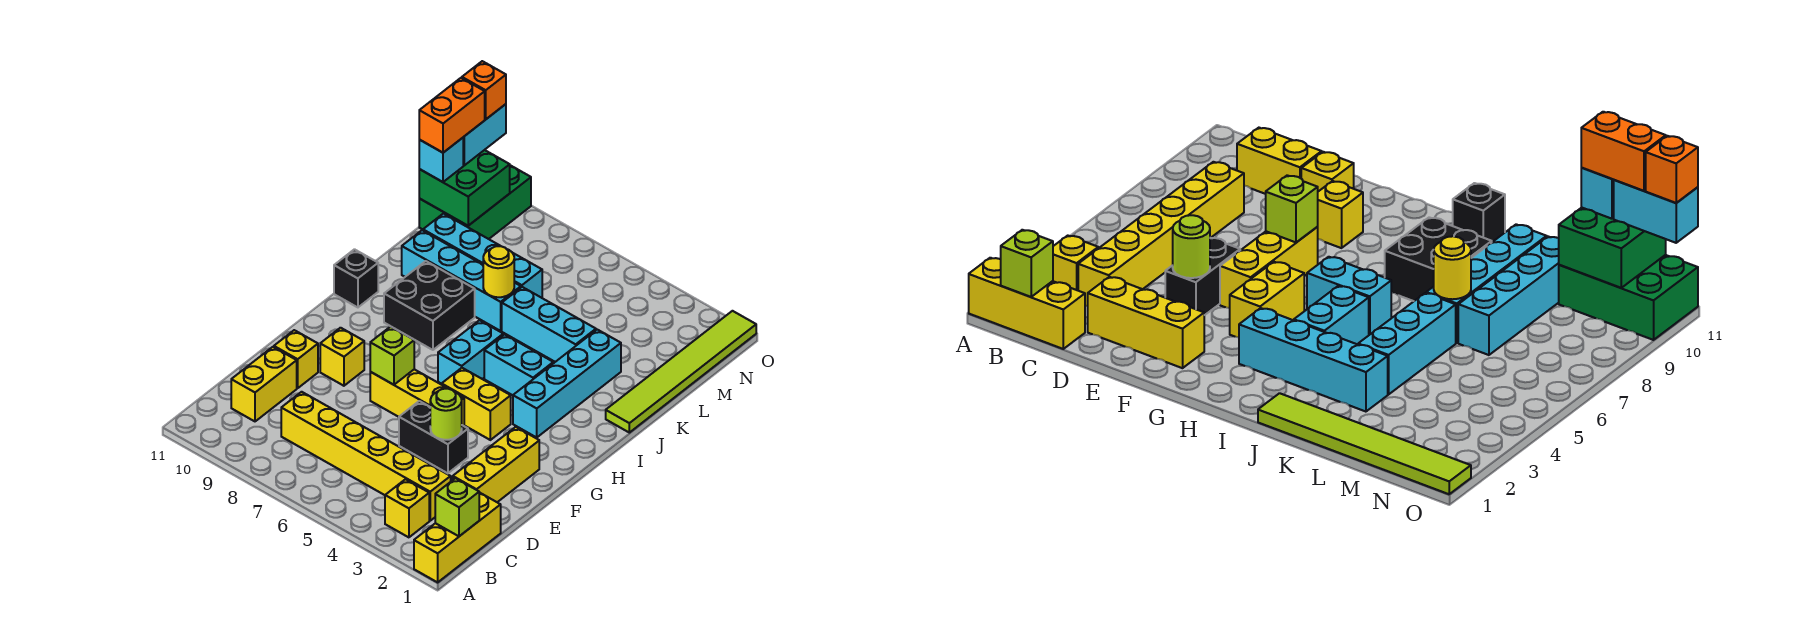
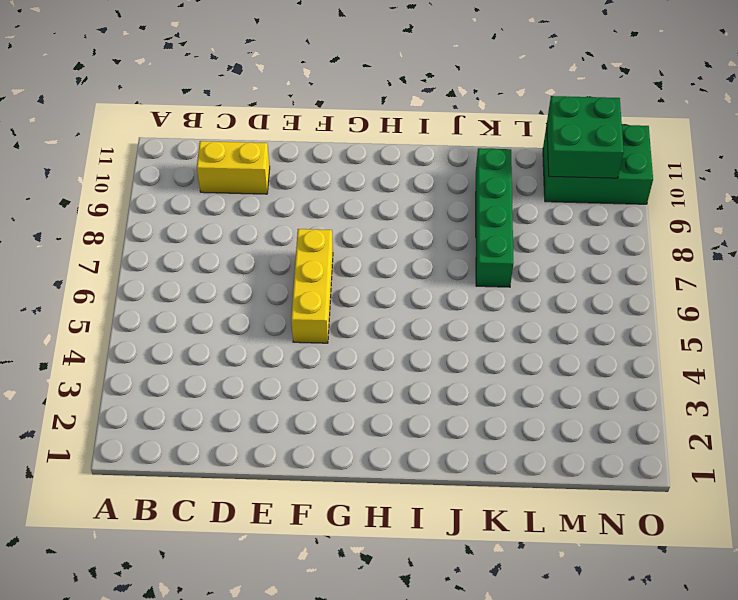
green 1x4 brick [476,148,514,287] -> cyan 1x4 brick [402,230,521,331]
none -> yellow 1x3 brick [414,492,501,582]
none -> yellow 1x1 brick [385,479,429,537]
none -> yellow 1x6 brick [281,392,451,521]

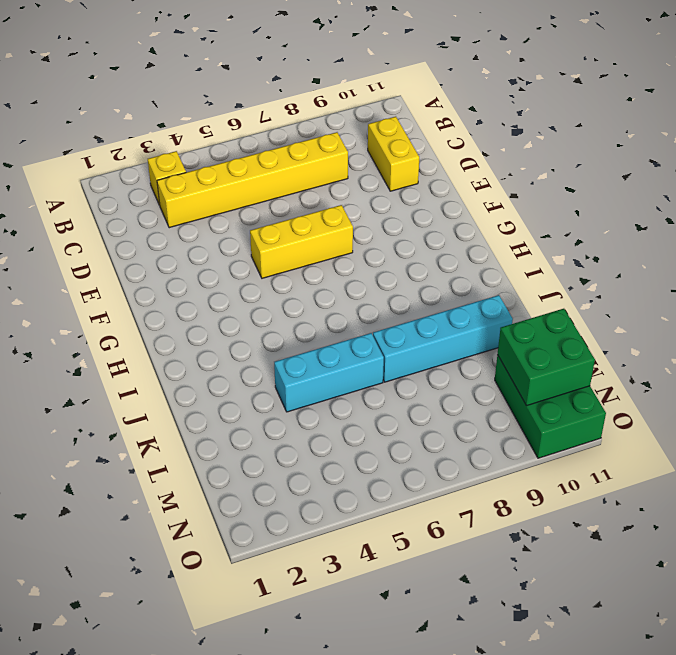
none -> yellow 1x3 brick [414,492,501,582]
none -> yellow 1x3 brick [453,427,539,502]
none -> black 1x2 brick [399,401,468,473]

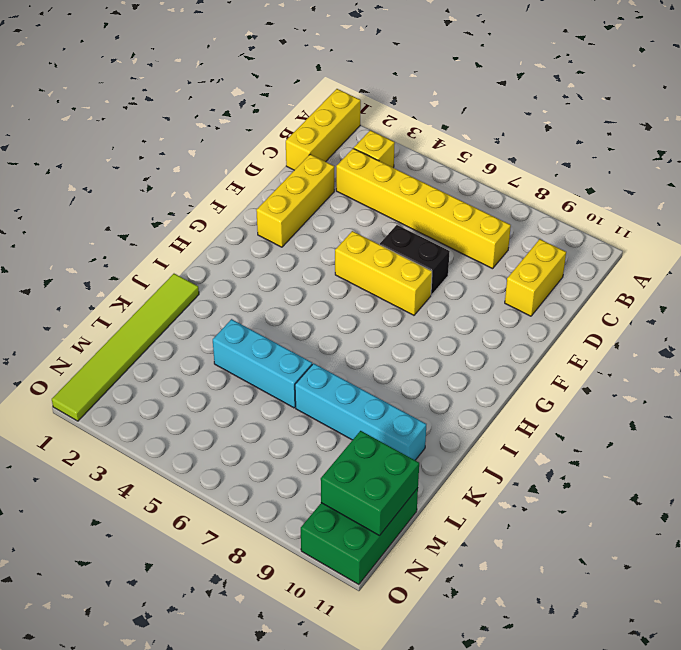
black 1x2 brick [380,225,450,295] -> black 1x2 brick moved to [399,401,468,473]
none -> yellow 1x1 brick [274,330,318,388]
none -> yellow 1x1 brick [320,328,364,386]
none -> yellow 1x2 brick [442,368,511,440]

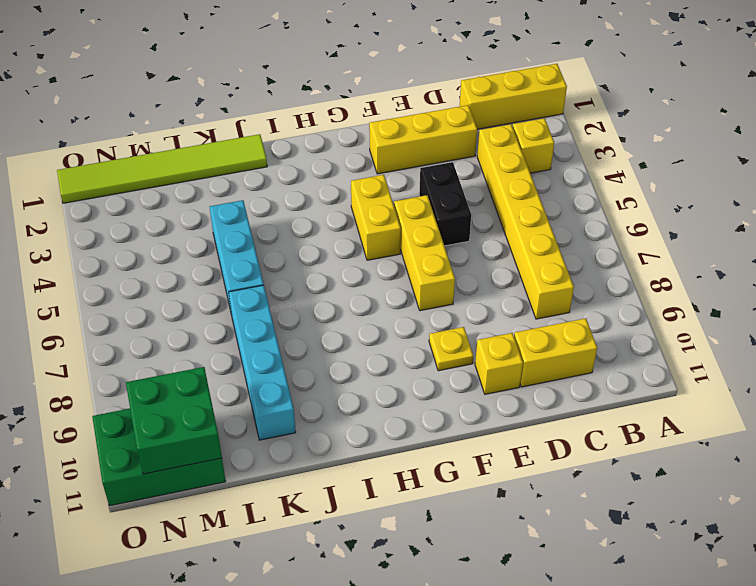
yellow 1x1 plate [429,327,473,371] -> yellow 1x1 brick [320,328,364,386]
none -> cyan 1x4 brick [513,330,621,437]
none -> cyan 1x2 brick [438,320,503,384]
none -> cyan 1x2 brick [484,334,553,395]

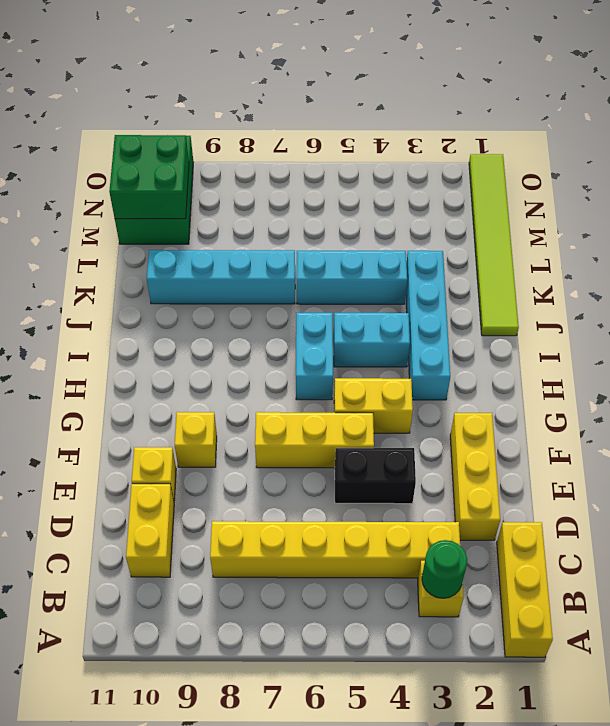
green 1x1 round brick [422,540,467,598] -> none
none -> black 2x2 brick [384,261,475,350]
none -> black 1x1 brick [334,249,378,307]
none -> cyan 1x4 brick [423,214,542,298]

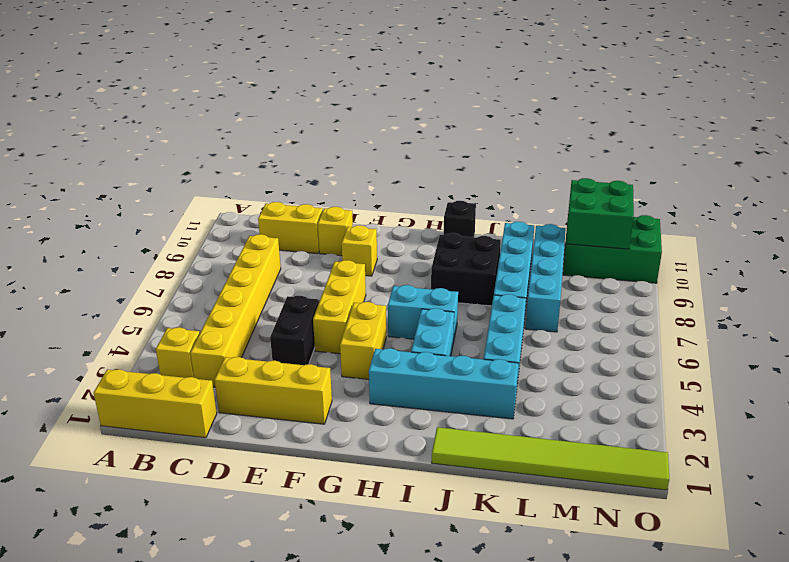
none -> lime 1x1 brick [435,478,479,536]
none -> lime 1x1 round brick [430,389,462,440]
none -> lime 1x1 brick [370,326,414,385]

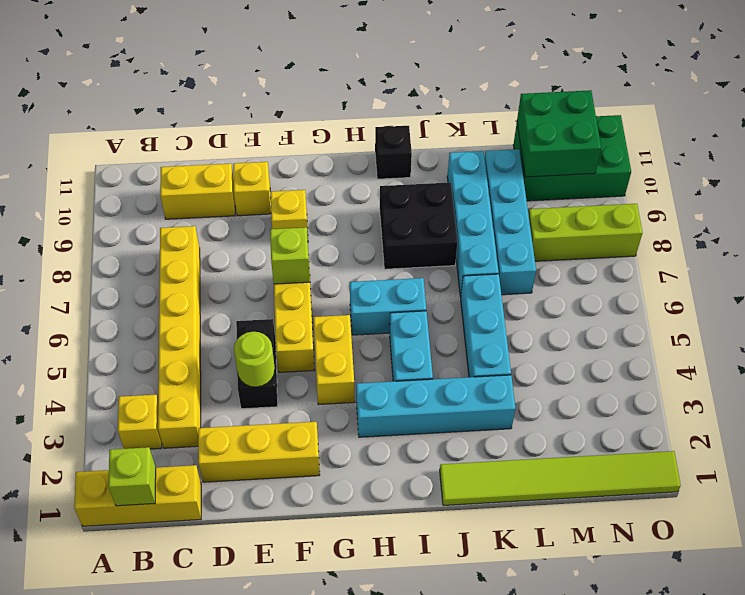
lime 1x3 brick [528,204,643,261] -> none
none -> yellow 1x1 round brick [483,246,514,297]
none -> cyan 1x1 brick [419,138,463,182]
none -> cyan 1x2 brick [463,104,506,165]

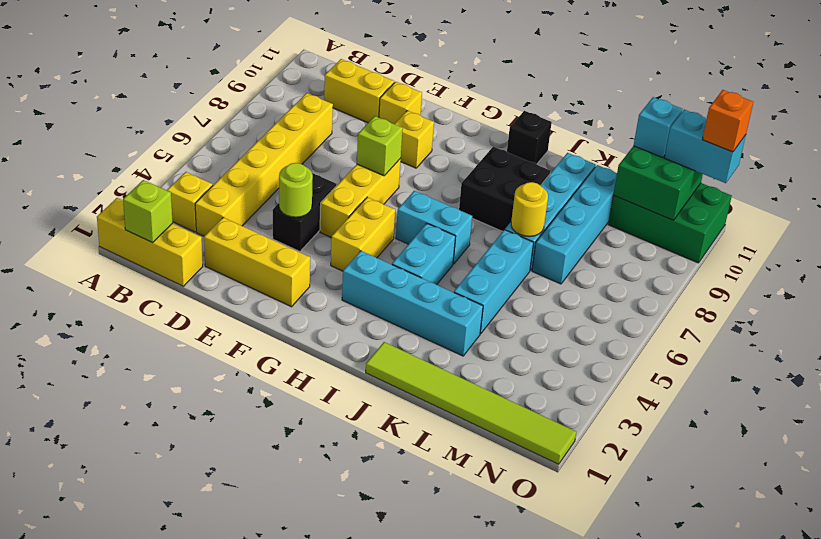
none -> orange 1x2 brick [419,78,485,153]

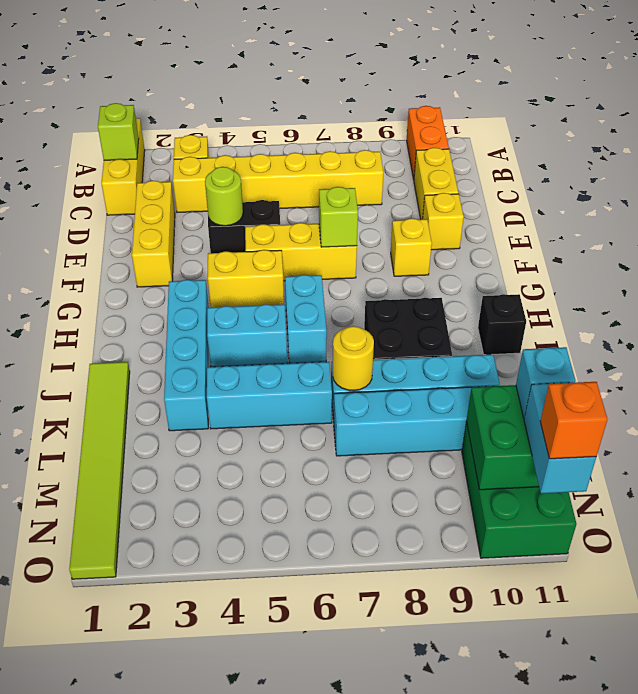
orange 1x2 brick [407,106,449,180] -> orange 1x2 brick moved to [419,78,485,153]

